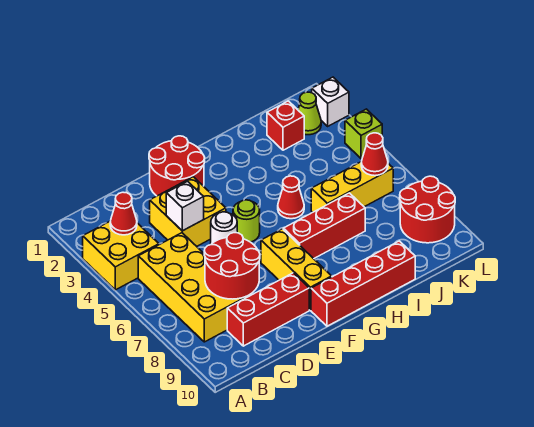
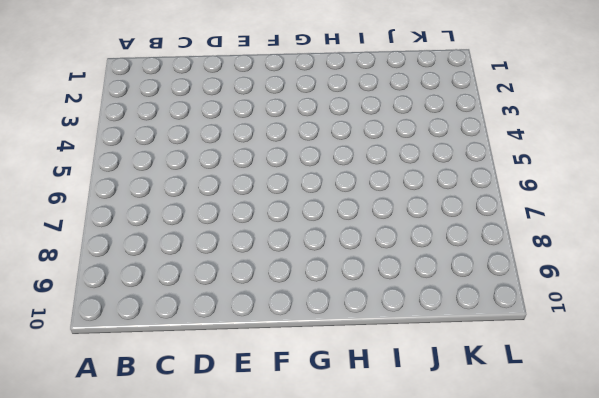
none -> yellow 2x2 brick [83,221,159,290]
none -> yellow 2x4 brick [138,233,248,342]
none -> red 1x3 brick [227,273,309,346]

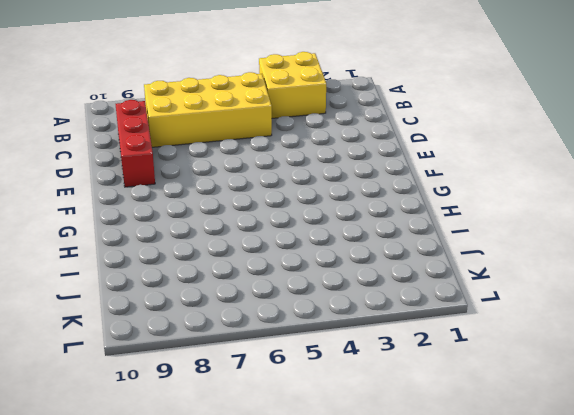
none -> yellow 2x2 brick [150,177,226,246]
none -> red 2x2 round brick [149,136,205,196]
none -> white 1x1 round brick [211,212,237,244]

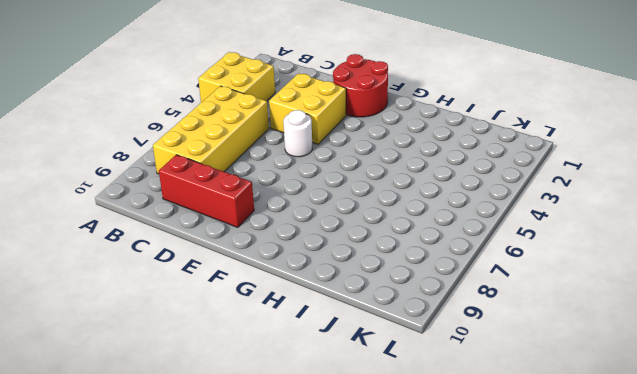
none -> lime 1x1 round brick [233,200,260,242]
none -> yellow 1x3 brick [261,229,332,310]
none -> red 1x4 brick [311,241,415,326]

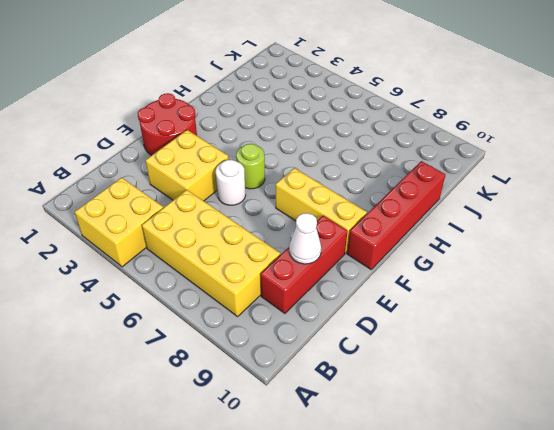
white 1x1 cone [289,213,321,264] -> none
none -> red 1x3 brick [283,193,365,259]
none -> red 1x1 cone [278,176,304,219]
none -> yellow 1x3 brick [311,161,393,212]

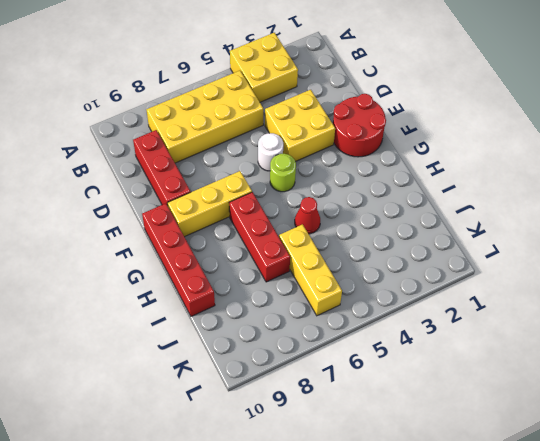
none -> red 1x1 brick [267,101,304,150]
none -> lime 1x1 cone [298,92,321,135]
none -> red 2x2 round brick [400,176,455,243]

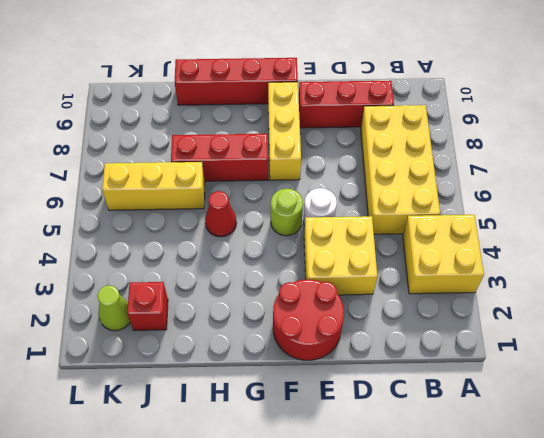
none -> red 2x2 round brick [400,176,455,243]
none -> white 1x1 brick [312,77,349,126]
none -> lime 1x1 brick [345,109,382,158]

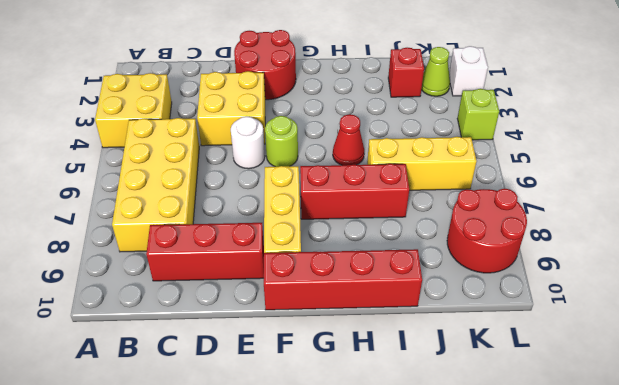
none -> red 1x1 cone [110,192,137,235]
none -> red 2x2 round brick [204,233,260,299]
none -> white 1x1 brick [166,181,204,231]

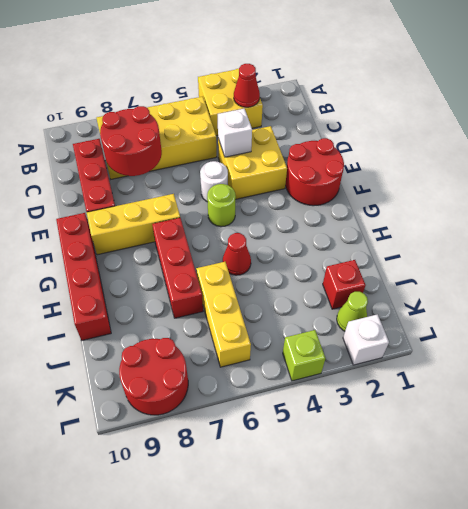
none -> red 1x1 cone [361,133,388,176]

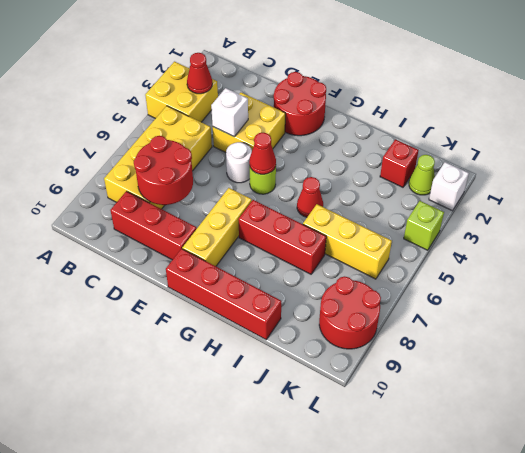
red 1x1 cone [249,133,276,174] -> red 1x1 cone moved to [361,133,388,176]

